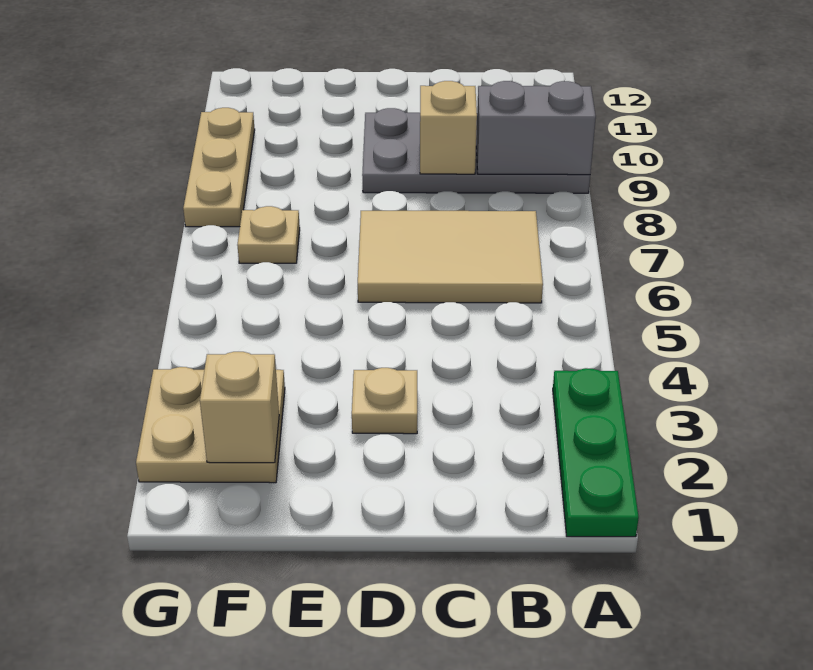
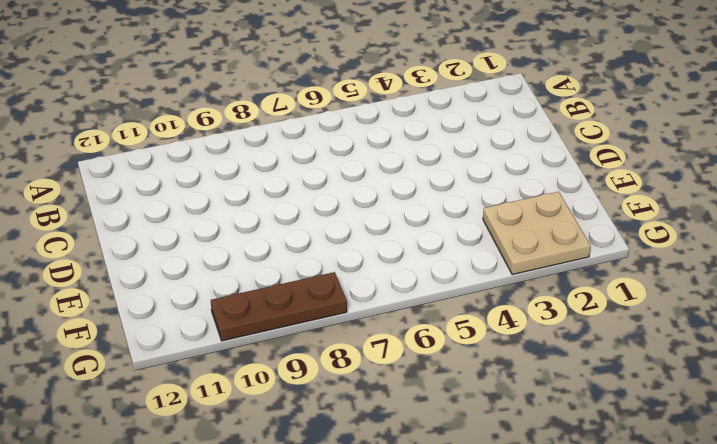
brown 1x3 plate [211,272,347,341] -> tan 1x3 plate [183,108,255,227]
none -> green 1x3 plate [553,368,639,537]
none -> grey 2x4 plate [362,108,590,193]

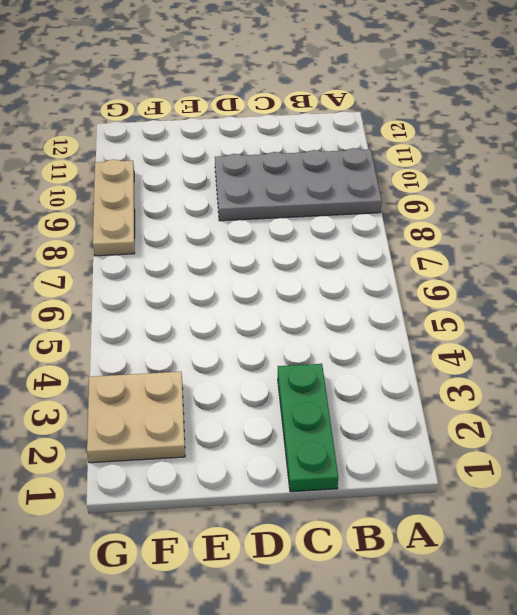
green 1x3 plate [278,364,338,492] -> green 1x3 plate moved to [553,368,639,537]
none -> tan 2x3 tile [358,211,543,303]
none -> tan 1x1 plate [352,368,417,434]

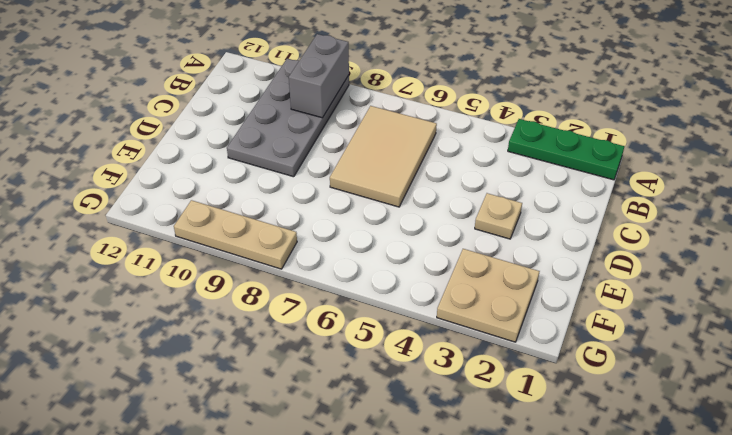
none -> tan 1x1 plate [237,206,300,263]
none -> tan 1x1 brick [420,81,477,174]

